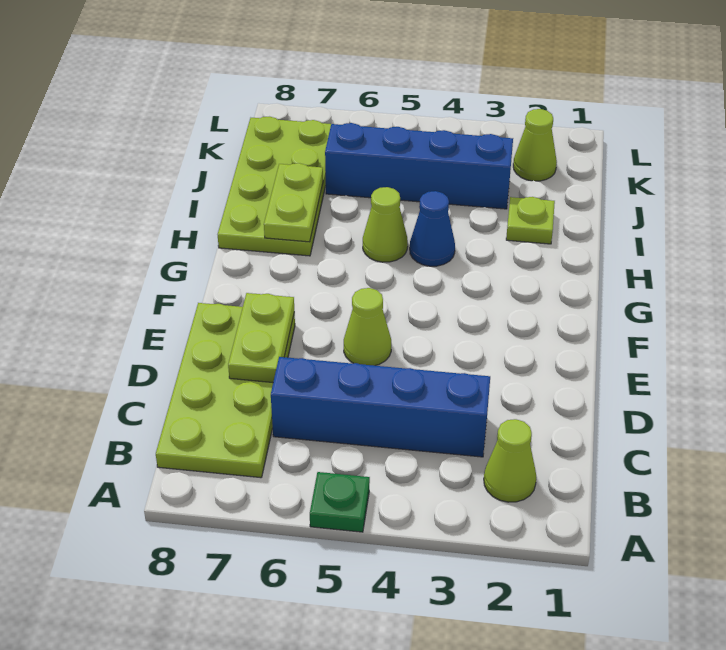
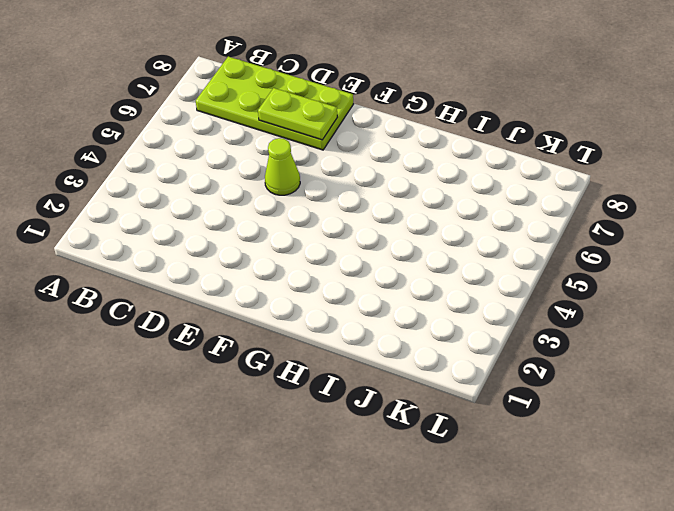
none -> green 1x1 plate [310,472,370,532]
none -> lime 1x1 cone [484,419,537,502]
none -> blue 1x4 brick [271,357,490,457]

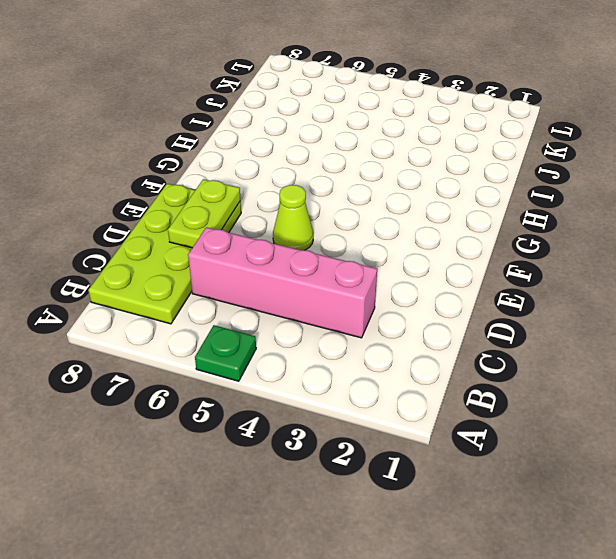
pink 1x4 brick [188,227,377,338] -> blue 1x4 brick [271,357,490,457]
none -> lime 1x1 cone [484,419,537,502]
none -> blue 1x1 cone [410,191,455,266]
none -> lime 1x1 cone [363,187,408,262]

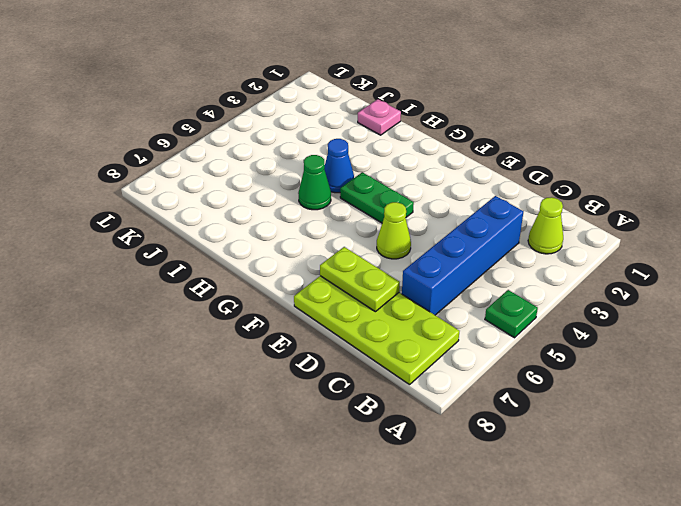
green 1x2 plate [340,172,414,223] -> none
green 1x1 cone [298,155,331,210] -> lime 1x1 cone [363,187,408,262]
pink 1x1 plate [358,99,401,135] -> none
none -> lime 2x4 plate [218,117,331,256]
none -> lime 1x1 plate [506,197,555,244]
none -> blue 1x4 brick [325,123,513,209]

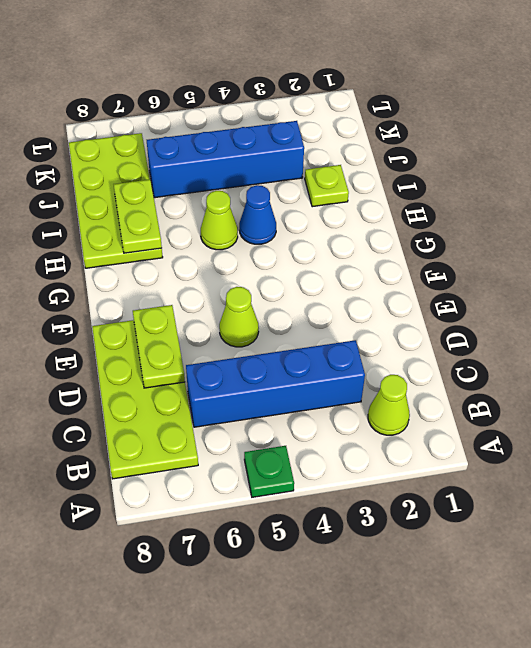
none -> lime 1x1 cone [513,109,557,181]

